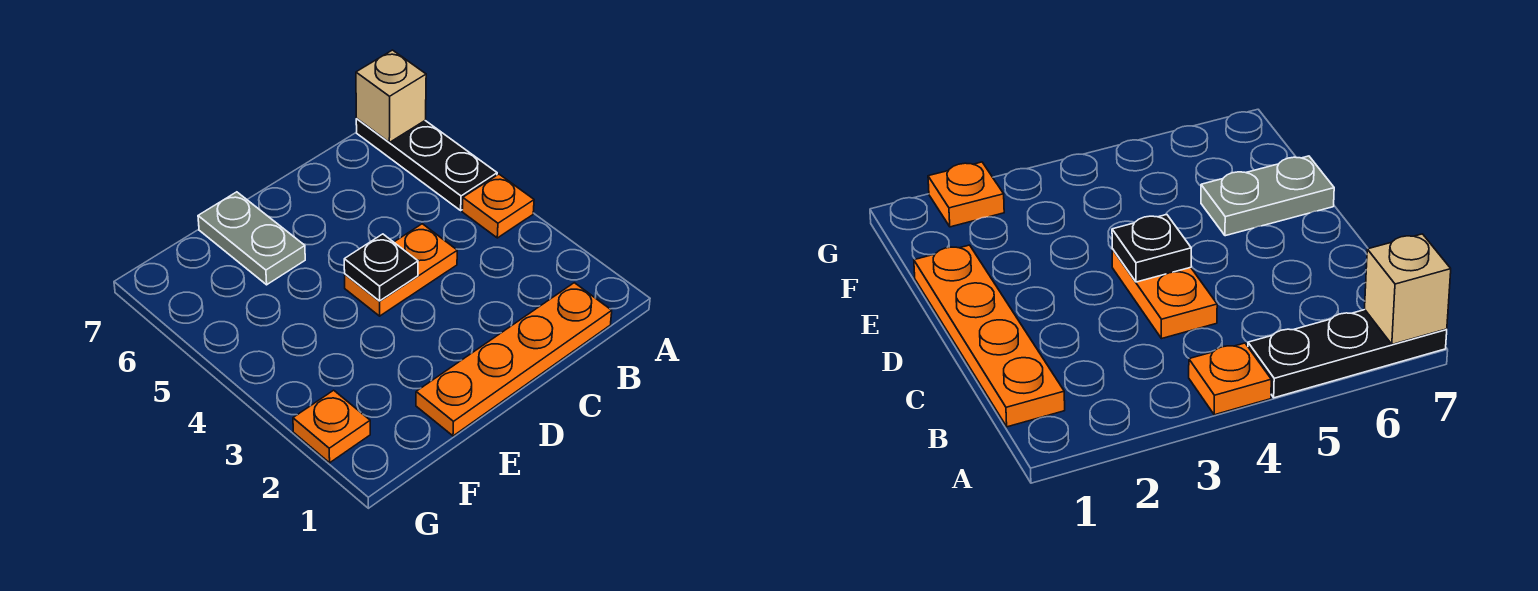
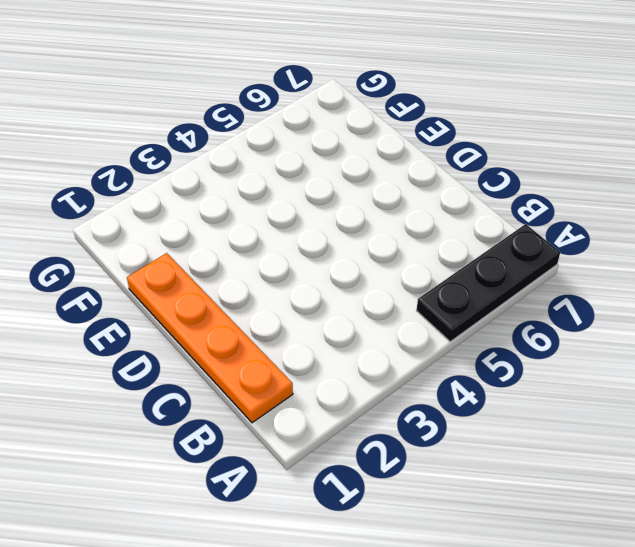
none -> orange 1x1 plate [462,174,534,238]
none -> orange 1x2 plate [345,224,457,316]

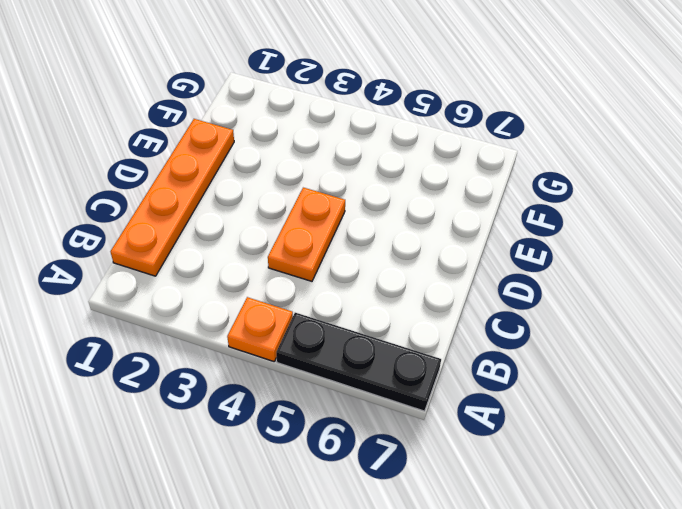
none -> grey 1x2 plate [198,192,305,285]
none -> orange 1x1 plate [293,390,370,463]

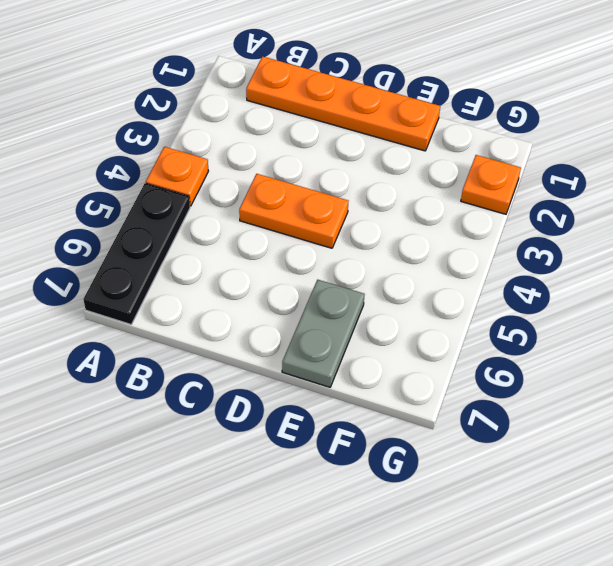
none -> tan 1x1 brick [356,50,426,142]
none -> black 1x1 plate [344,234,418,301]

